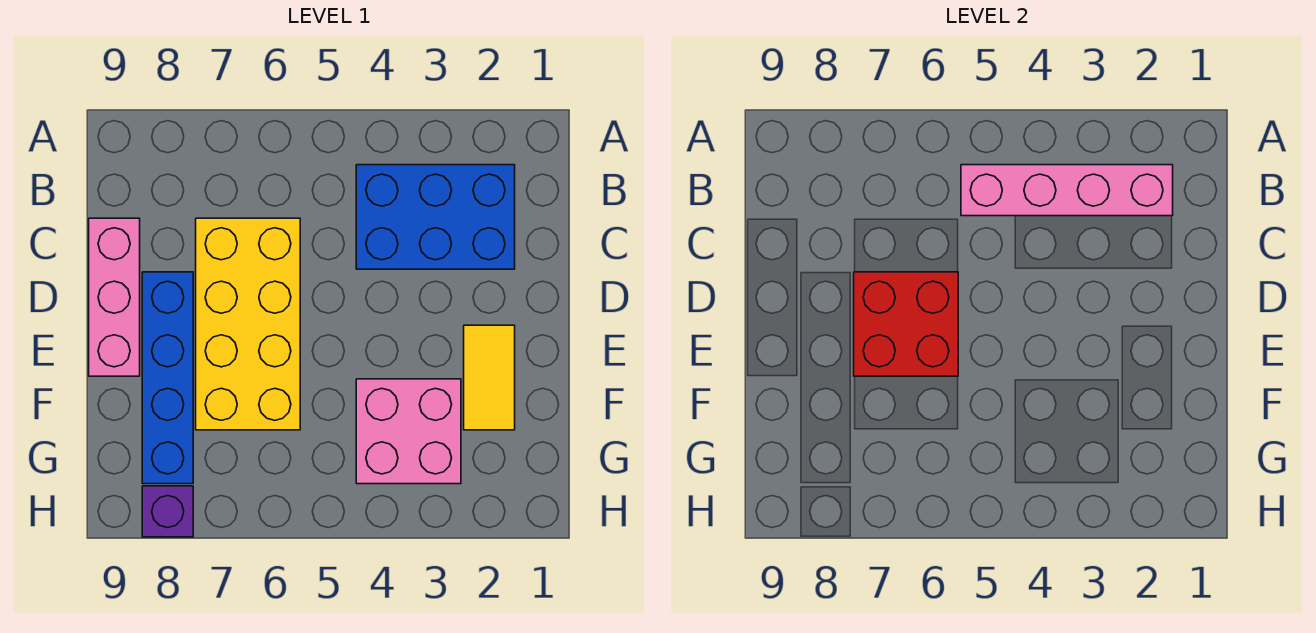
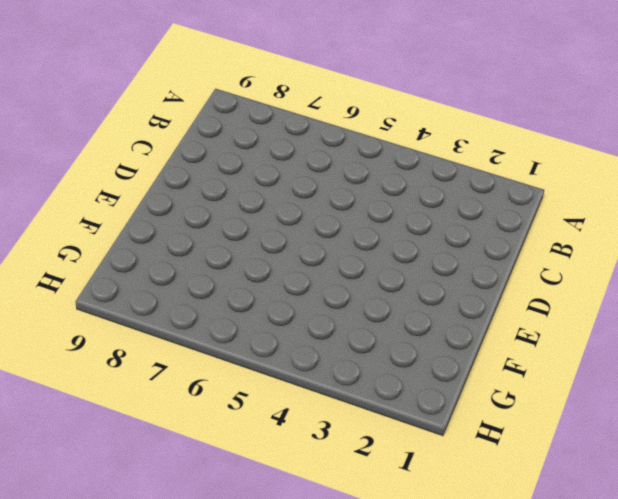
none -> blue 2x3 brick [356,165,515,269]
none -> yellow 2x4 brick [196,218,300,430]

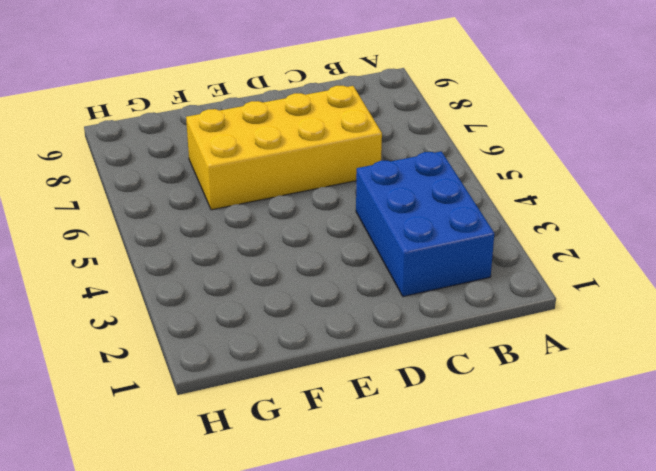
none -> pink 1x3 brick [89,218,140,376]
none -> blue 1x4 brick [142,272,193,484]

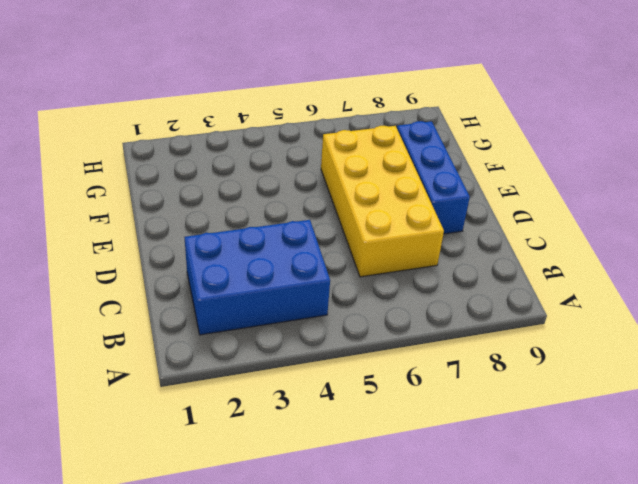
blue 1x3 brick [397,121,470,234] -> blue 1x4 brick [142,272,193,484]
none -> pink 1x3 brick [89,218,140,376]
none -> yellow 1x2 tile [464,325,515,430]

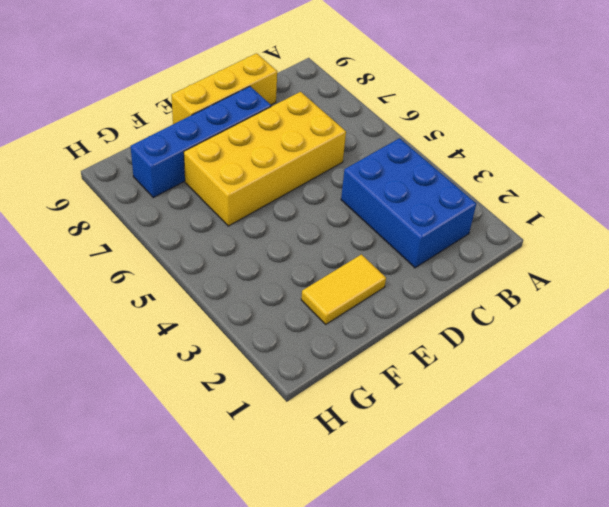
yellow 1x3 brick [171,53,277,124] -> pink 1x3 brick [89,218,140,376]
none -> pink 2x2 brick [356,379,461,484]
none -> purple 1x1 brick [142,486,193,537]

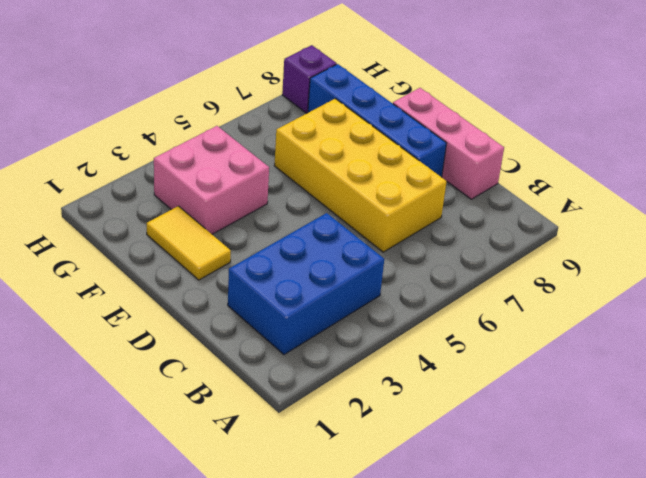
none -> pink 1x4 brick [961,165,1173,216]
none -> red 2x2 brick [854,272,958,376]

